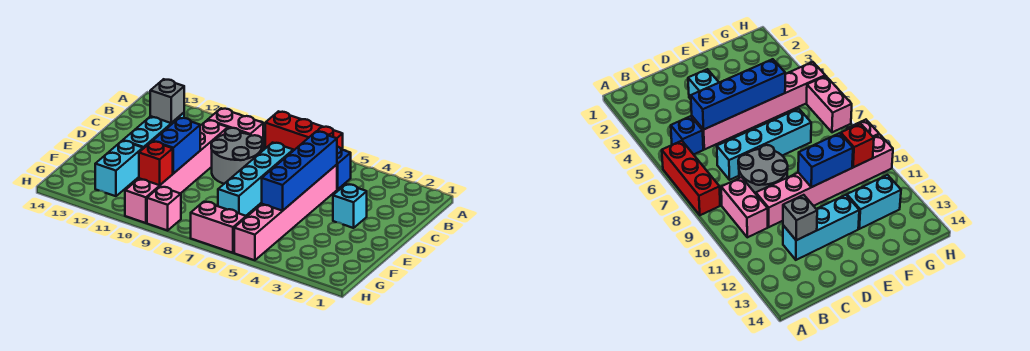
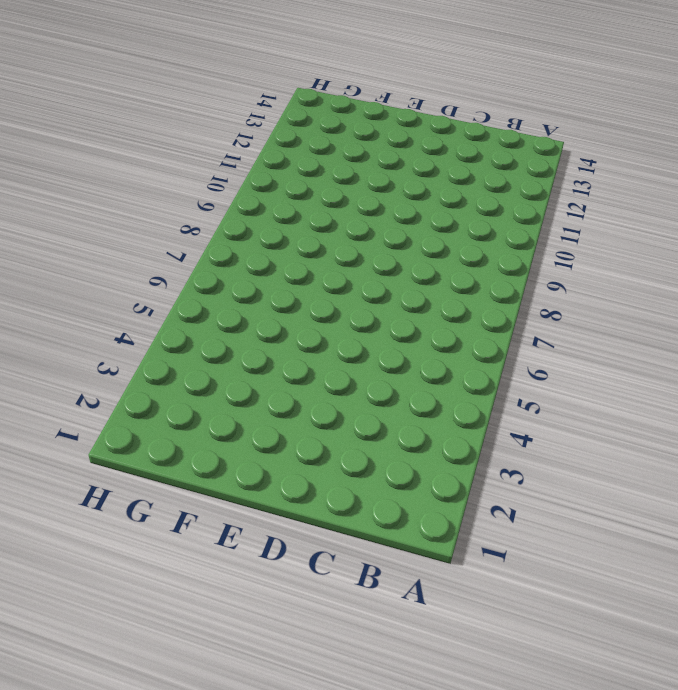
none -> red 1x3 brick [265,111,343,151]
none -> blue 1x1 brick [337,146,351,189]
none -> pink 1x2 brick [208,108,263,149]

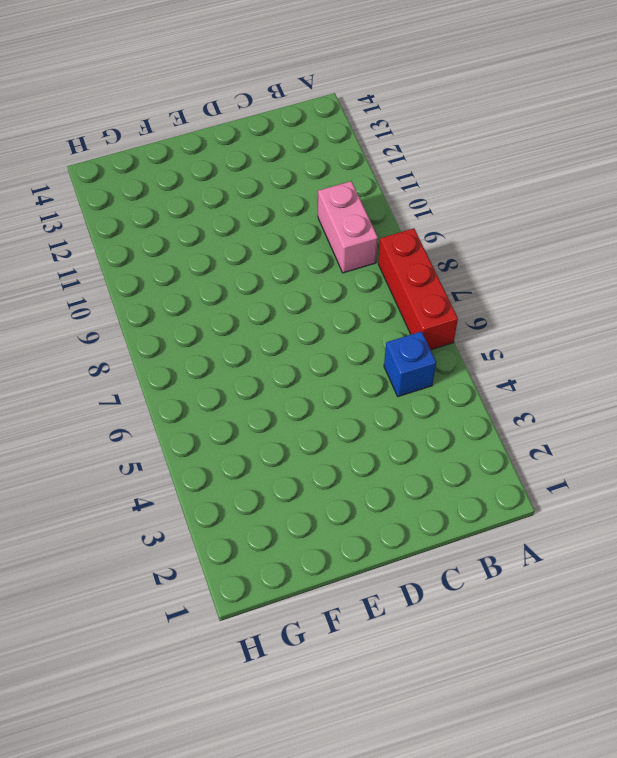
none -> pink 1x6 brick [234,165,337,260]
none -> cyan 1x4 brick [218,143,293,216]
none -> grey 2x2 round brick [211,128,262,184]

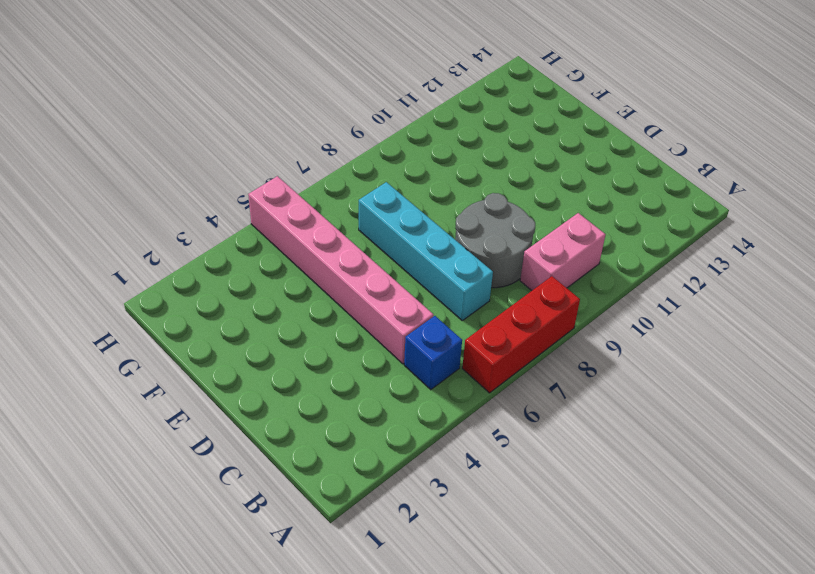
none -> pink 1x6 brick [125,120,228,223]
none -> cyan 1x3 brick [123,113,184,149]
none -> cyan 1x1 brick [333,184,367,228]

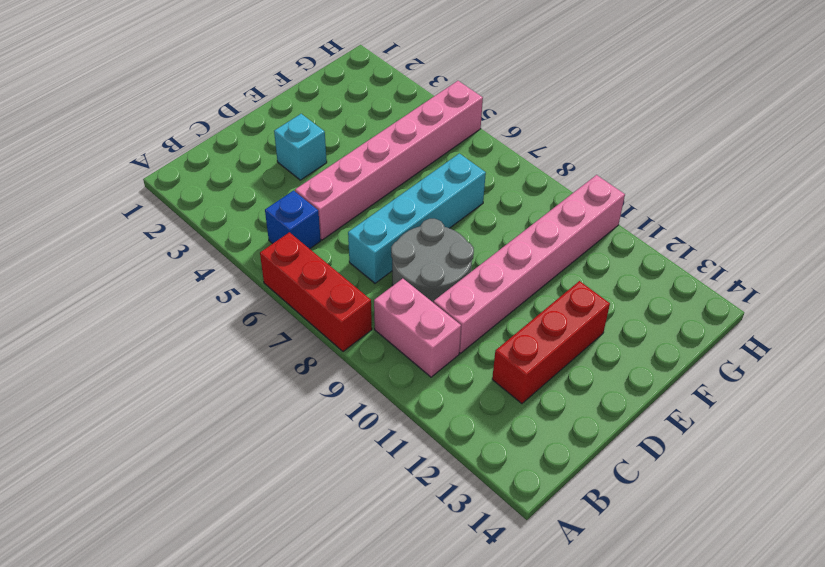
red 1x3 brick [492,281,610,404] -> cyan 1x3 brick [123,113,184,149]
none -> cyan 1x2 brick [95,141,143,196]
none -> pink 1x2 brick [191,202,246,253]
none -> pink 1x1 brick [147,187,181,230]

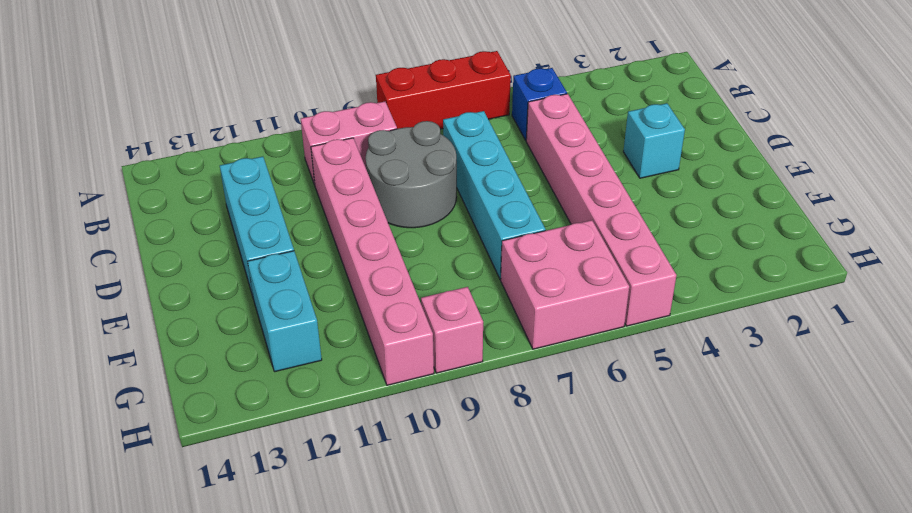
pink 2x2 brick [501,220,629,349] -> pink 1x2 brick [191,202,246,253]
none -> blue 1x4 brick [262,131,337,211]
none -> grey 1x1 brick [150,79,184,123]
none -> blue 1x2 brick [153,118,200,174]

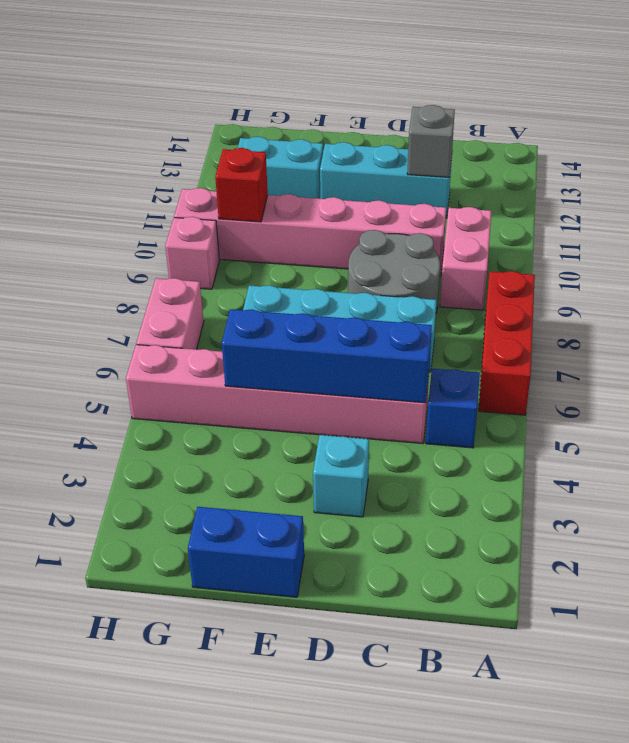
blue 1x2 brick [188,507,304,597] -> blue 1x2 brick moved to [153,118,200,174]

